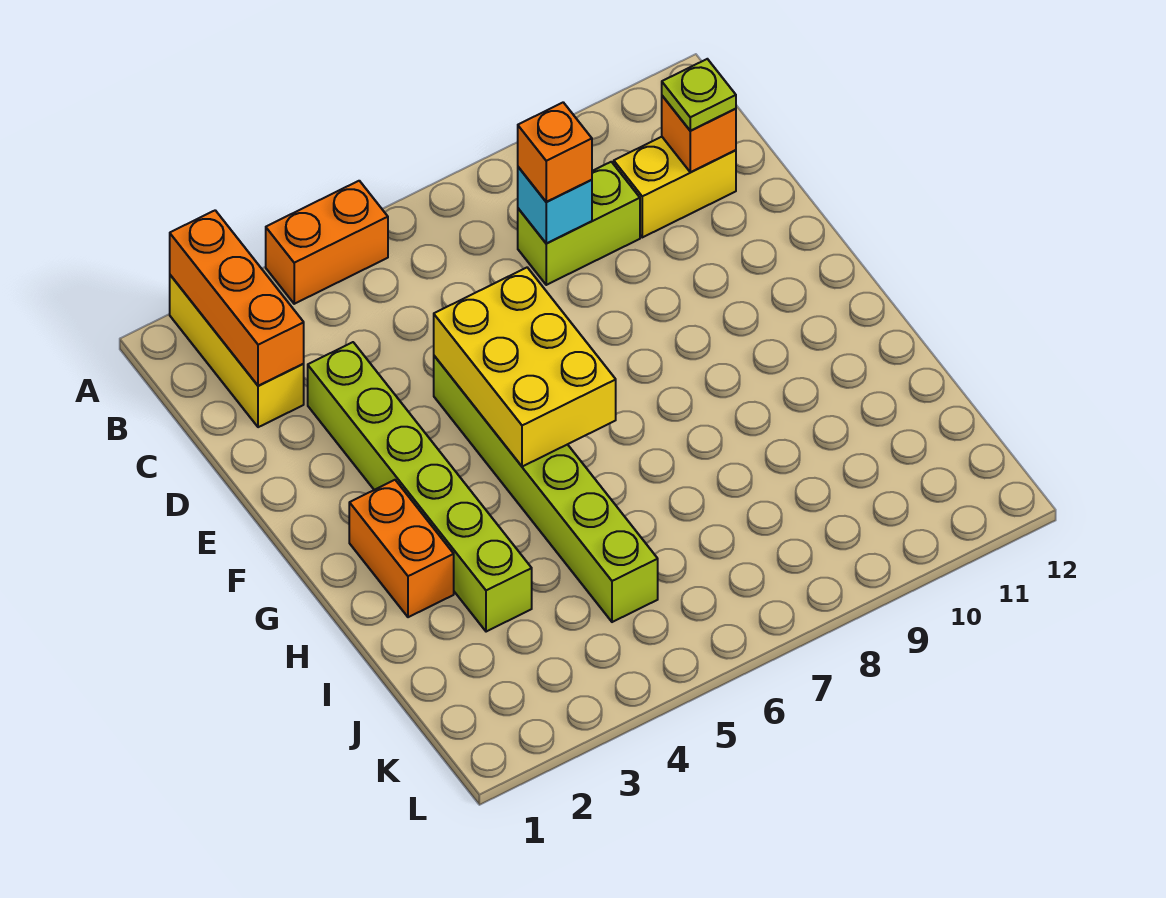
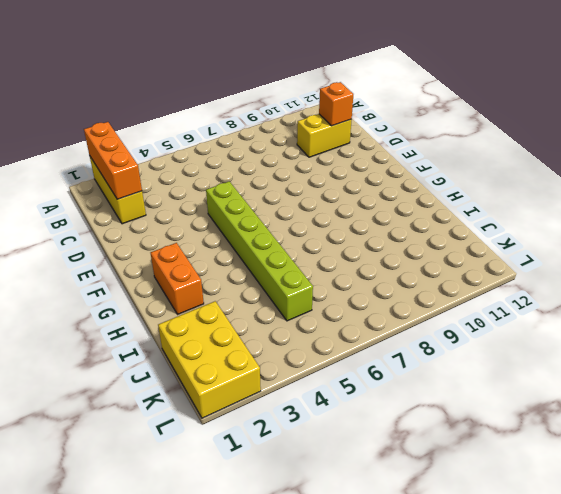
yellow 2x3 brick [158,301,261,418] -> yellow 2x3 brick moved to [434,268,616,467]
none -> orange 1x2 brick [266,181,388,304]
none -> lime 1x2 brick [518,162,640,285]
none -> lime 1x6 brick [308,342,532,632]

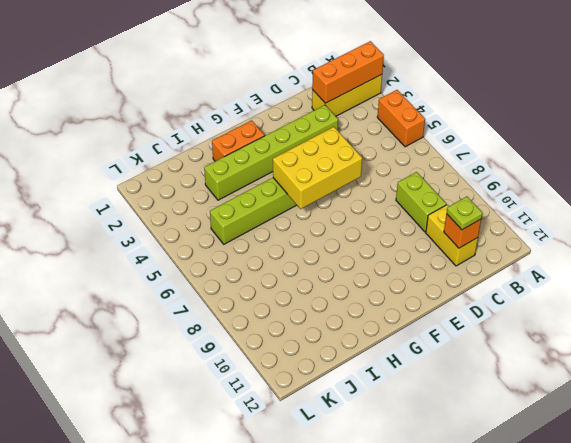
none -> cyan 1x1 brick [518,167,592,243]
none -> orange 1x1 brick [518,102,592,202]

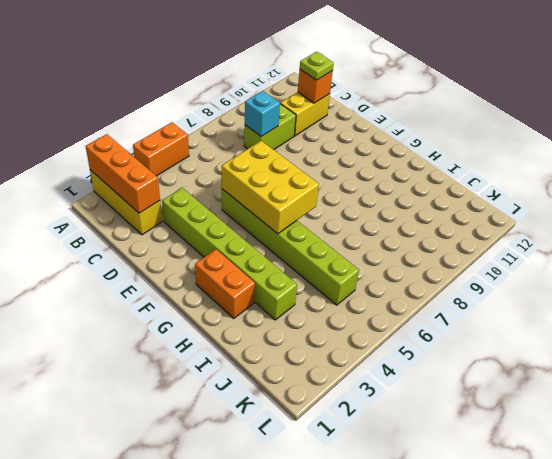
none -> orange 1x1 brick [518,102,592,202]

